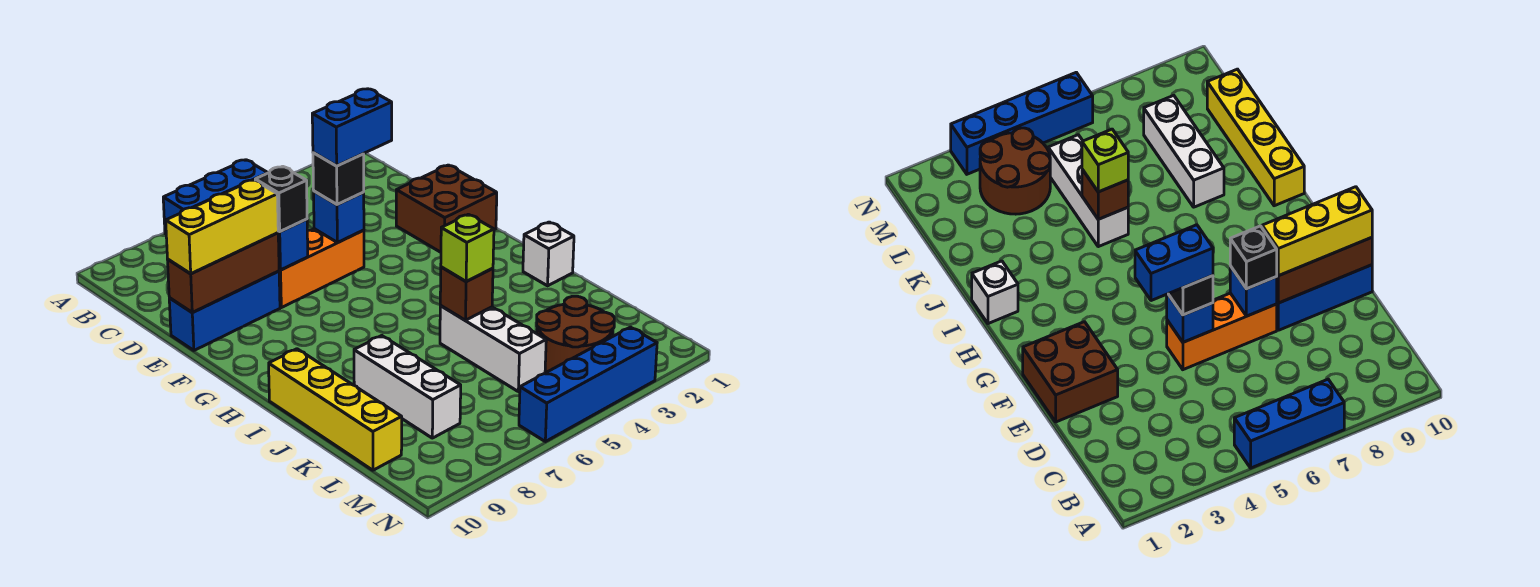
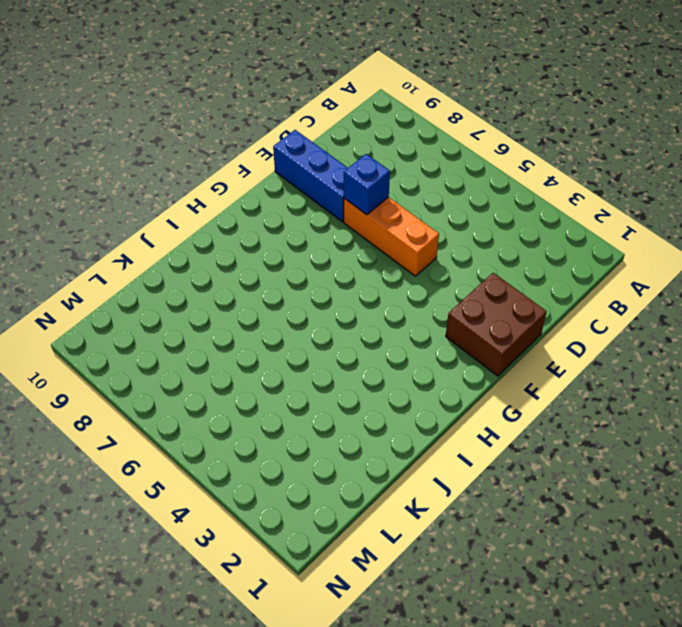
none -> blue 1x3 brick [163,160,268,234]
none -> white 1x1 brick [523,222,574,286]
none -> yellow 1x4 brick [269,349,402,470]

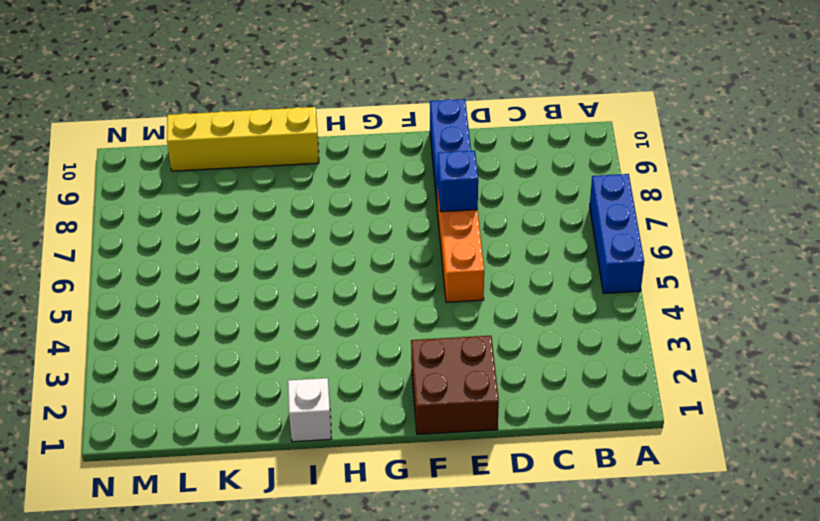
none -> white 1x3 brick [440,305,546,392]
none -> white 1x3 brick [354,336,461,438]
none -> brown 2x2 round brick [537,296,614,373]

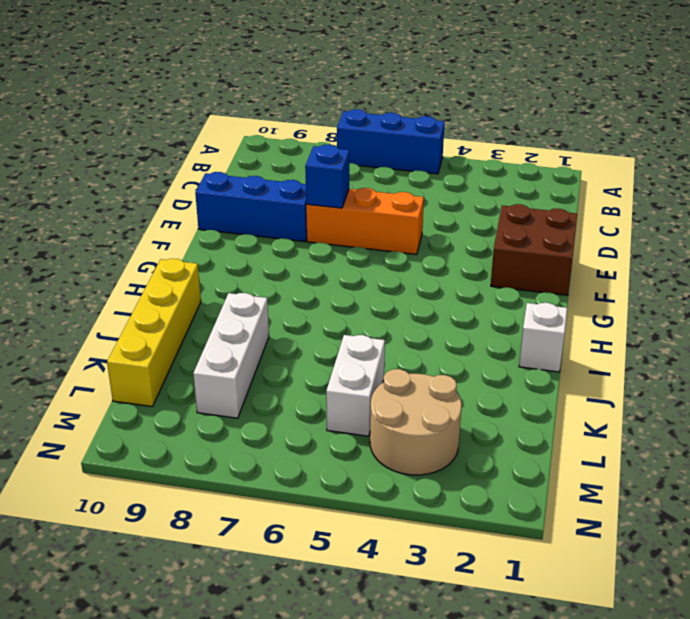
white 1x2 brick [326,335,385,436] -> white 1x3 brick [440,305,546,392]
tan 2x2 round brick [370,369,462,475] -> brown 2x2 round brick [537,296,614,373]
none -> blue 1x4 brick [519,327,657,442]
none -> blue 1x1 brick [314,191,364,243]
none -> brown 1x3 brick [168,233,279,313]

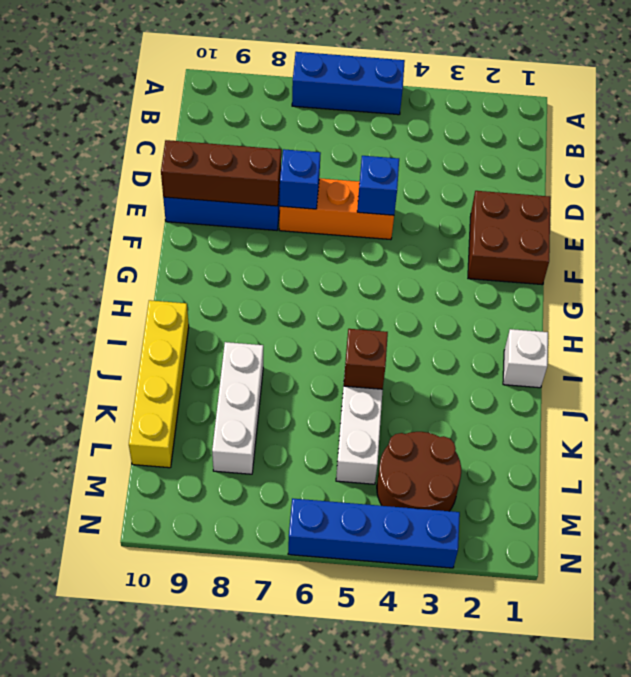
none -> black 1x1 brick [313,152,364,205]
none -> black 1x1 brick [255,166,307,232]
none -> yellow 1x3 brick [166,180,278,273]

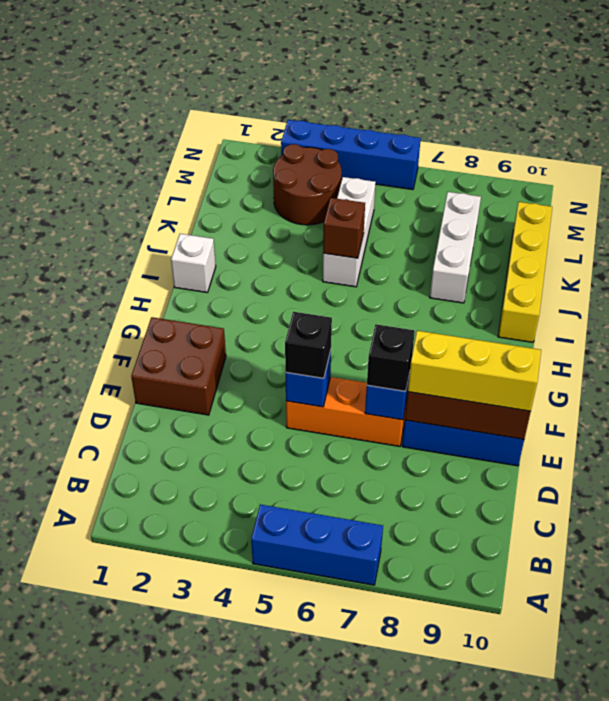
none -> lime 1x1 brick [441,214,494,281]
none -> blue 1x2 brick [312,89,392,166]

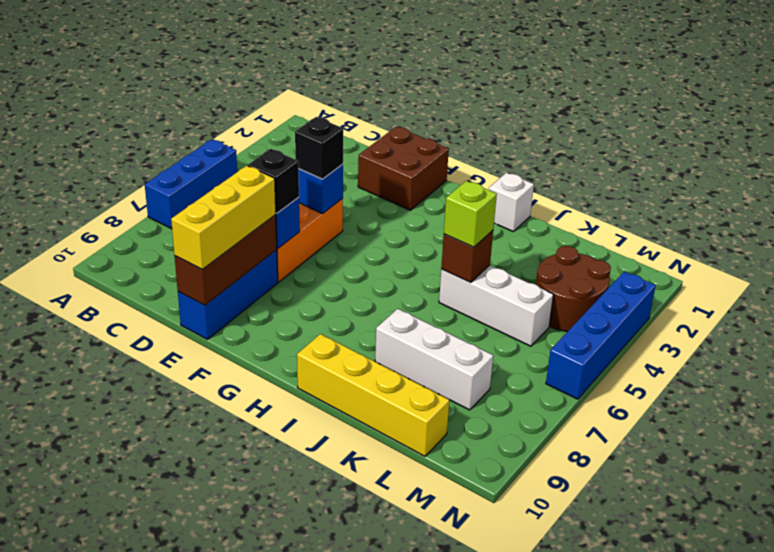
none -> blue 1x2 brick [312,89,392,166]

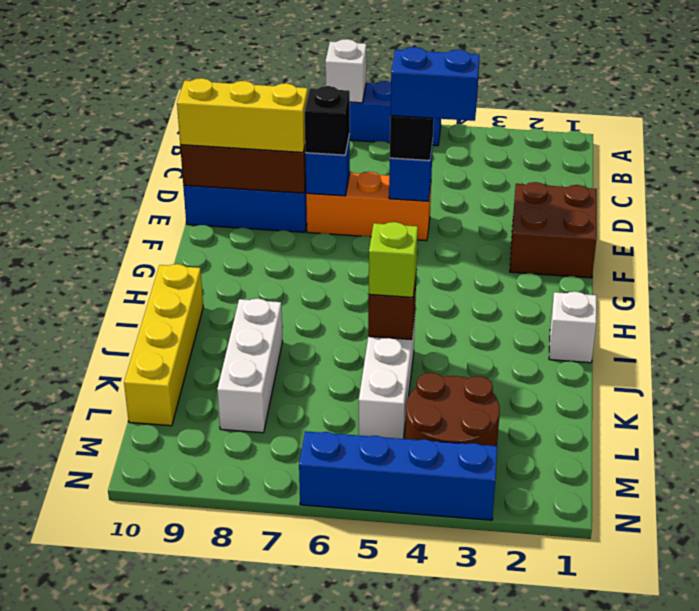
white 1x1 brick [325,39,366,103] -> none

